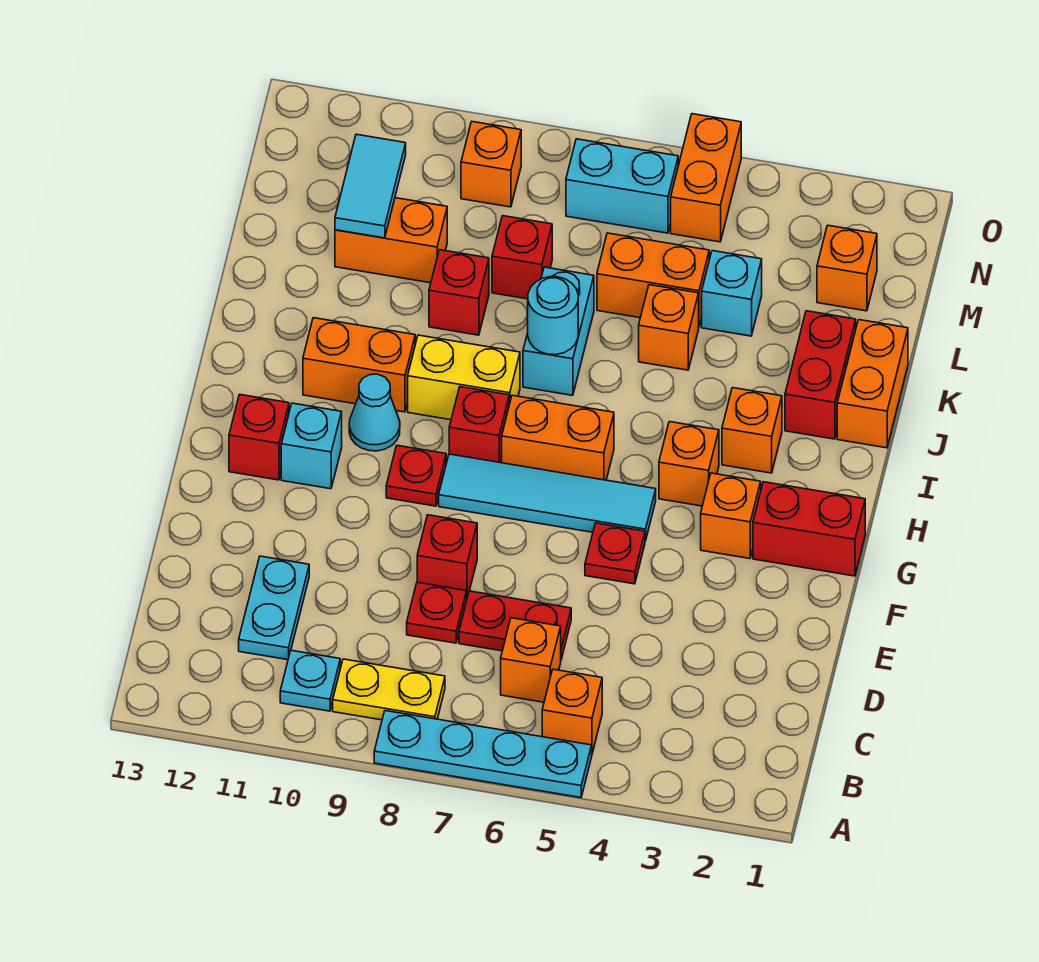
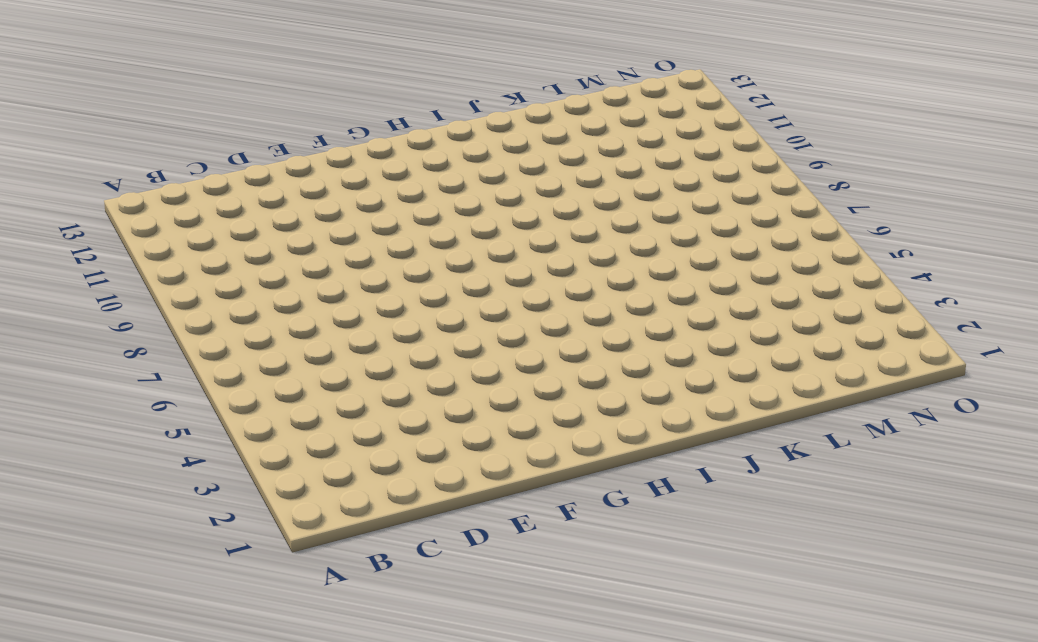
none -> cyan 1x4 plate [374,711,592,798]
none -> orange 1x1 brick [542,669,602,753]
none -> yellow 1x2 plate [333,659,445,720]
none -> cyan 1x1 plate [280,650,340,711]

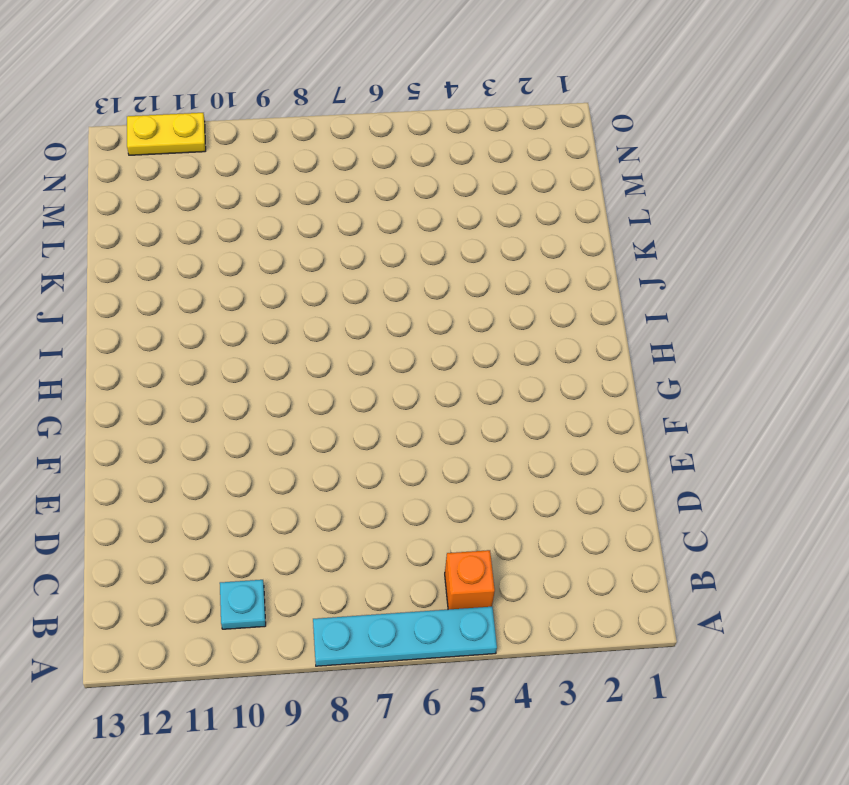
yellow 1x2 plate [127,113,206,155] -> yellow 1x2 plate moved to [333,659,445,720]
none -> orange 1x1 brick [501,618,561,702]
none -> cyan 1x2 plate [239,556,309,660]
none -> red 1x2 plate [459,591,571,659]
none -> red 1x1 plate [407,582,467,643]

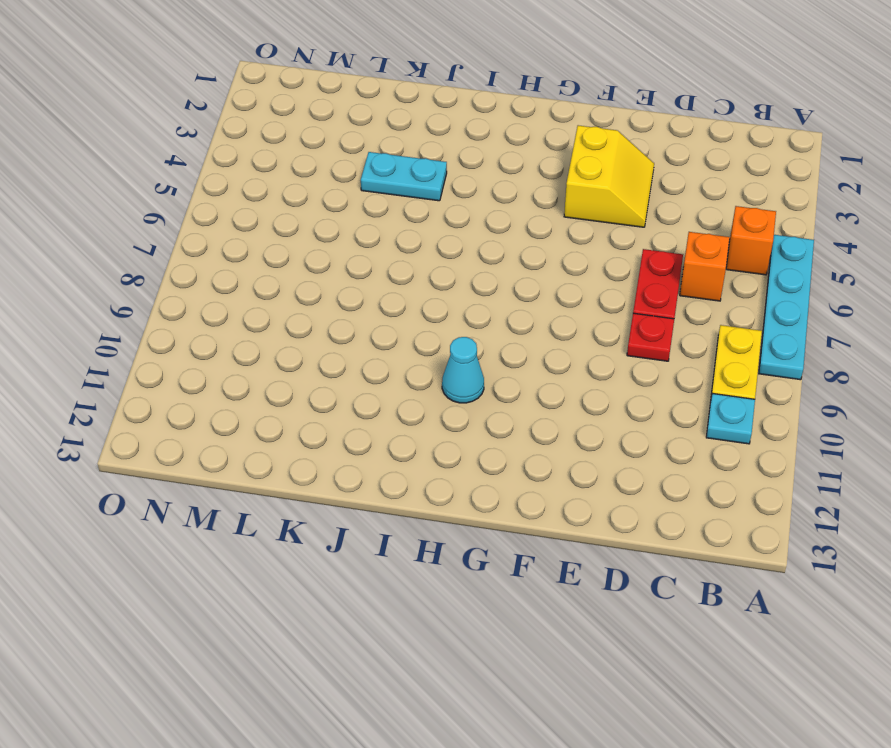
yellow 2x2 slope [564,125,654,227] -> none
cyan 1x2 plate [361,152,447,201] -> cyan 1x2 plate moved to [239,556,309,660]
none -> red 1x1 brick [417,515,477,597]
none -> red 1x1 plate [585,523,645,584]
none -> red 1x2 brick [753,482,865,576]
none -> orange 1x1 brick [701,473,761,559]

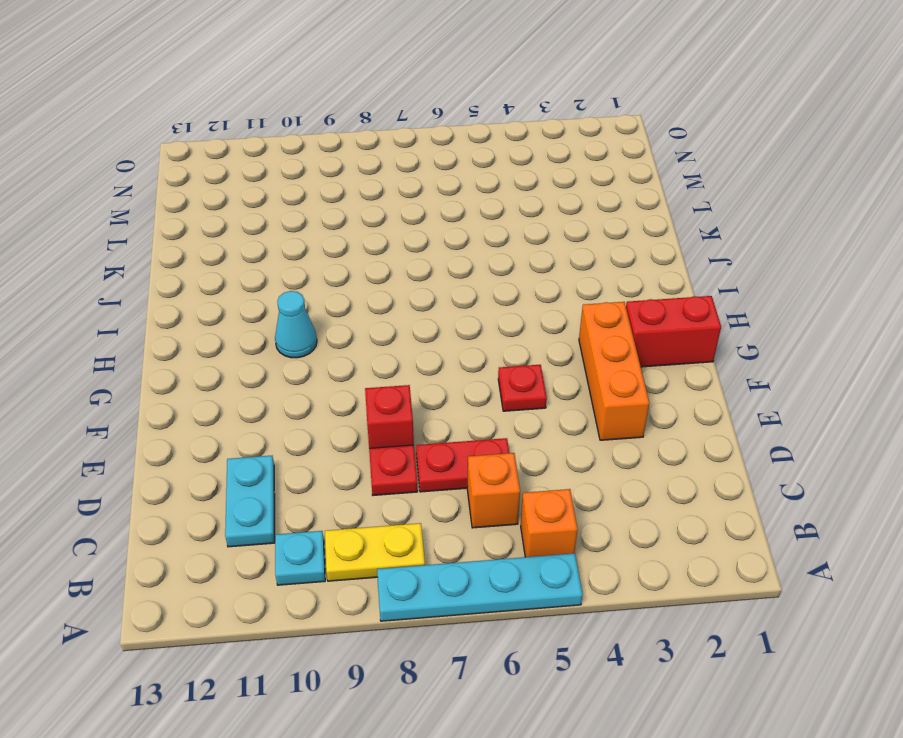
orange 1x3 brick [579,302,649,440] -> orange 1x1 brick [701,473,761,559]
none -> cyan 1x4 tile [439,454,656,541]
none -> red 1x1 plate [386,445,446,506]
none -> cyan 1x1 brick [281,403,342,489]
none -> red 1x1 brick [229,394,289,480]

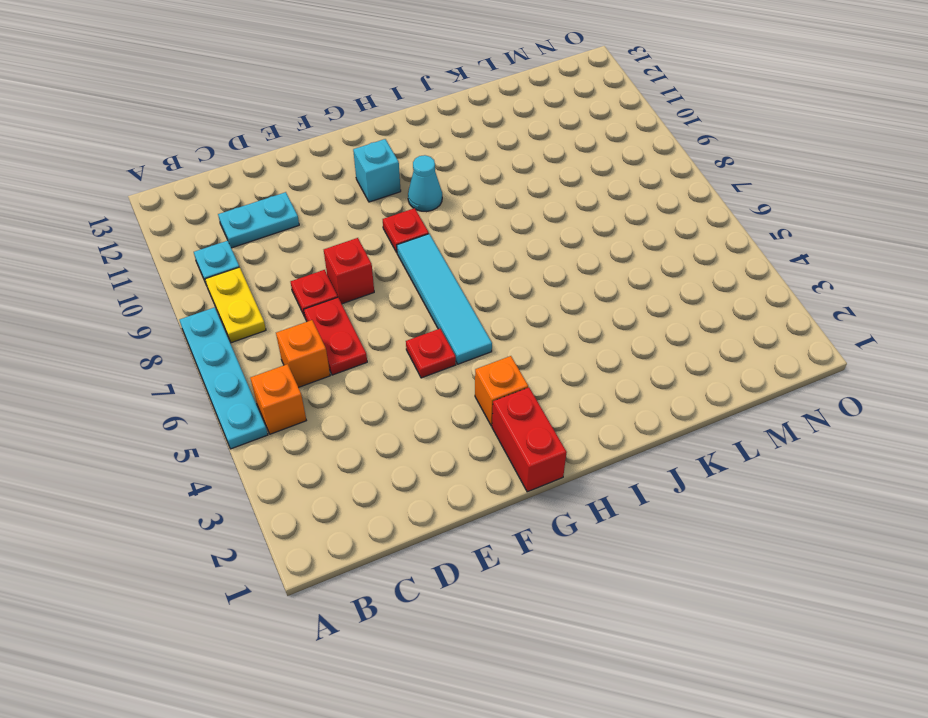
none -> red 1x1 brick [229,394,289,480]
none -> orange 1x1 brick [659,422,719,506]
none -> orange 1x2 brick [502,395,614,480]
none -> red 1x1 brick [449,387,509,463]

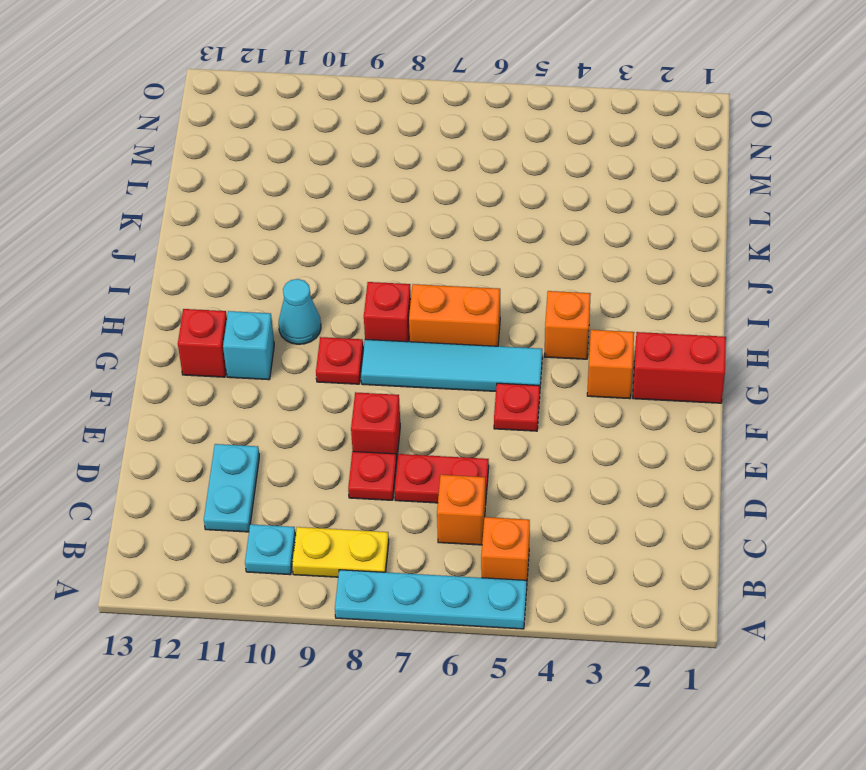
none -> orange 1x1 brick [722,388,782,473]
none -> yellow 1x2 brick [408,335,520,420]
none -> orange 1x2 brick [303,318,415,412]
none -> orange 1x2 brick [837,320,908,448]

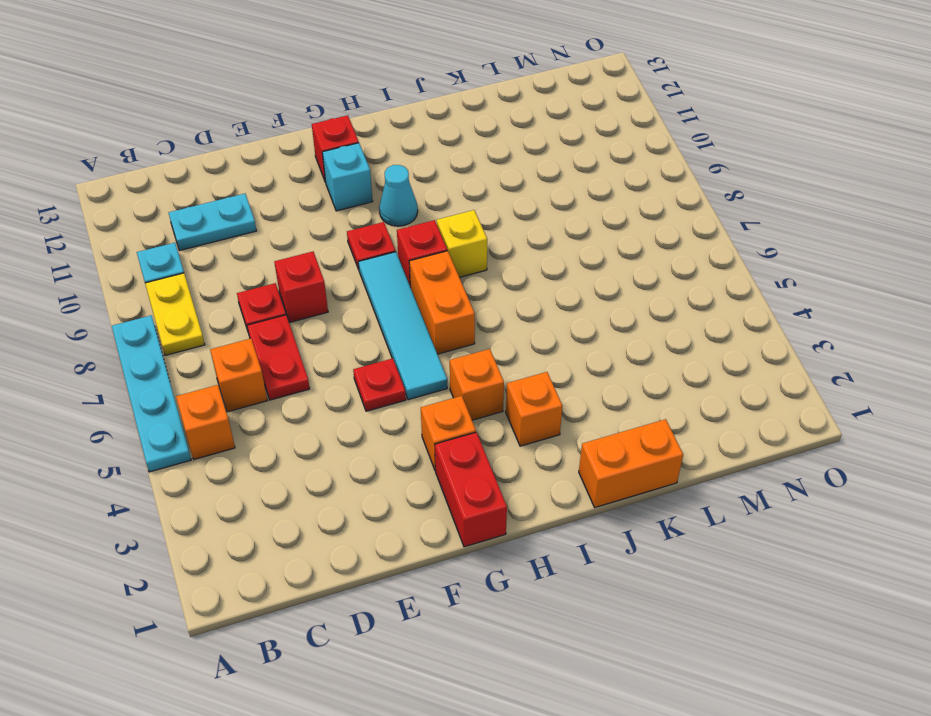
yellow 1x1 brick [437,210,487,277] -> yellow 1x2 brick [408,335,520,420]
none -> orange 1x2 brick [303,318,415,412]
none -> red 1x2 brick [785,311,856,439]
none -> cyan 1x2 brick [523,267,594,395]
none -> orange 1x1 brick [639,285,699,370]

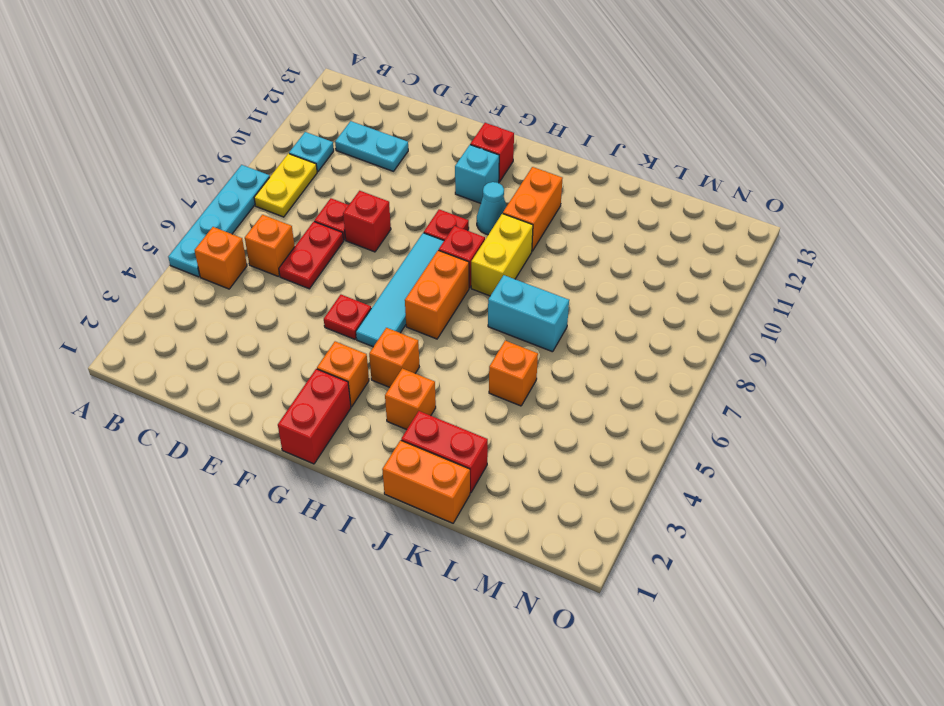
none -> red 1x1 brick [429,250,489,335]
none -> cyan 1x1 brick [702,251,762,336]
none -> orange 1x2 brick [597,233,709,326]
none -> red 1x1 brick [492,216,552,299]

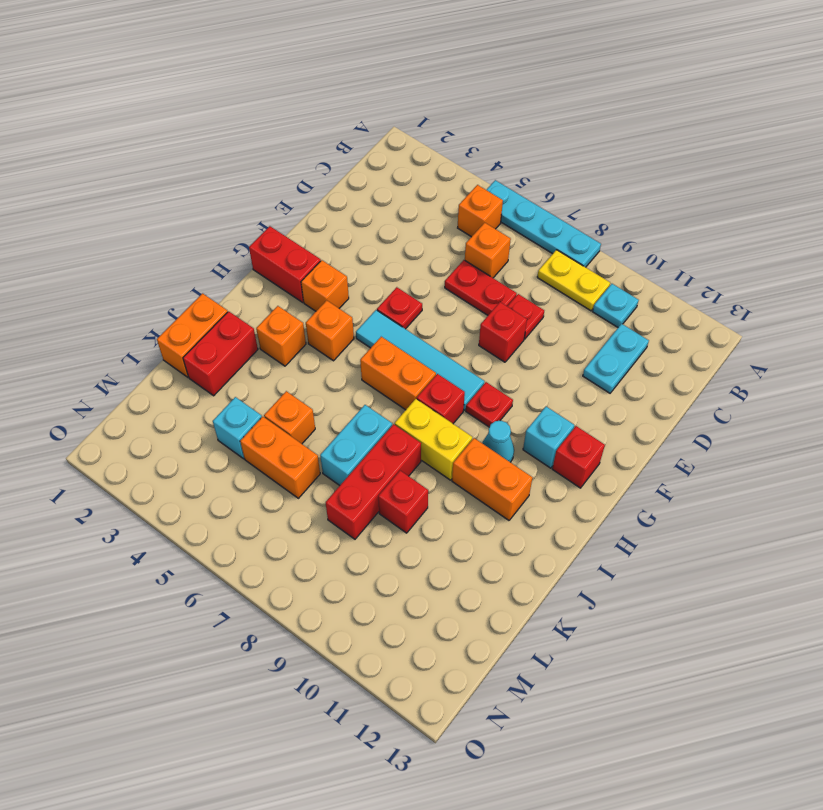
red 1x3 brick [326,424,421,539] -> red 1x1 brick [492,216,552,299]
none -> orange 1x2 brick [335,198,447,283]
none -> orange 1x1 brick [817,225,877,311]
none -> orange 1x2 brick [671,114,741,242]
none -> cyan 1x2 brick [566,139,678,233]

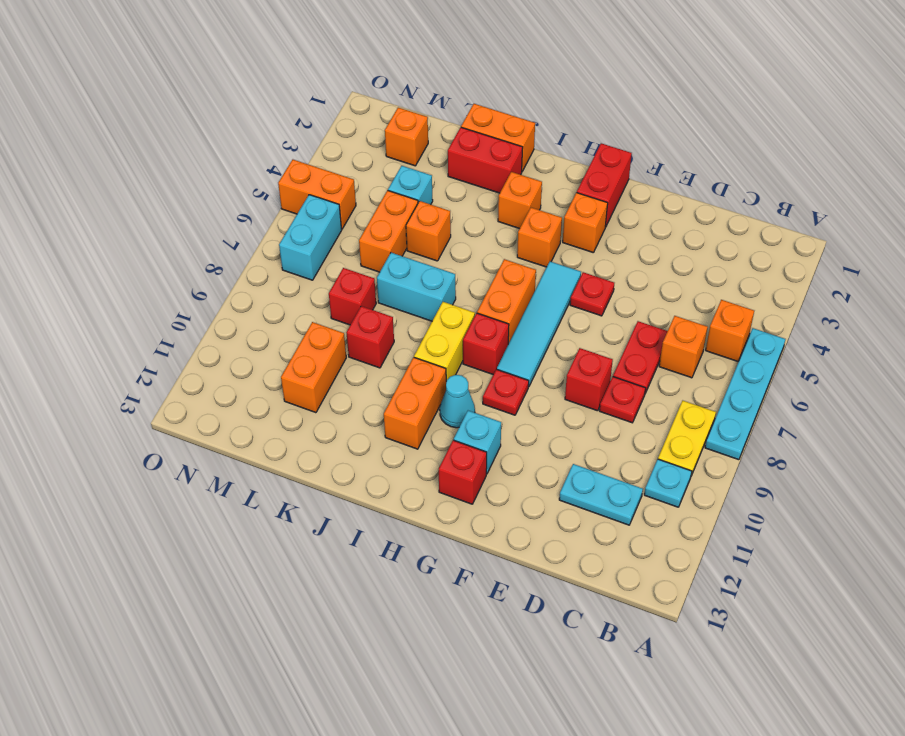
none -> orange 1x1 brick [461,122,521,207]
none -> cyan 1x1 round brick [528,277,578,355]
none -> cyan 1x2 tile [335,134,406,238]

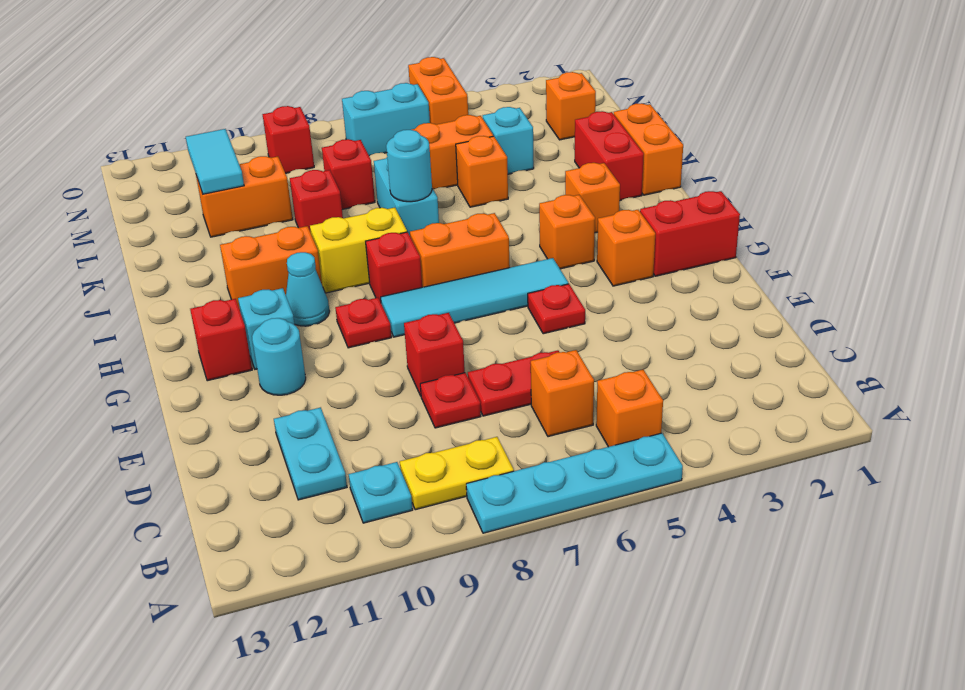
cyan 1x1 round brick [252,318,306,395] -> none
red 1x1 brick [263,106,314,173] -> orange 1x1 brick [461,122,521,207]

